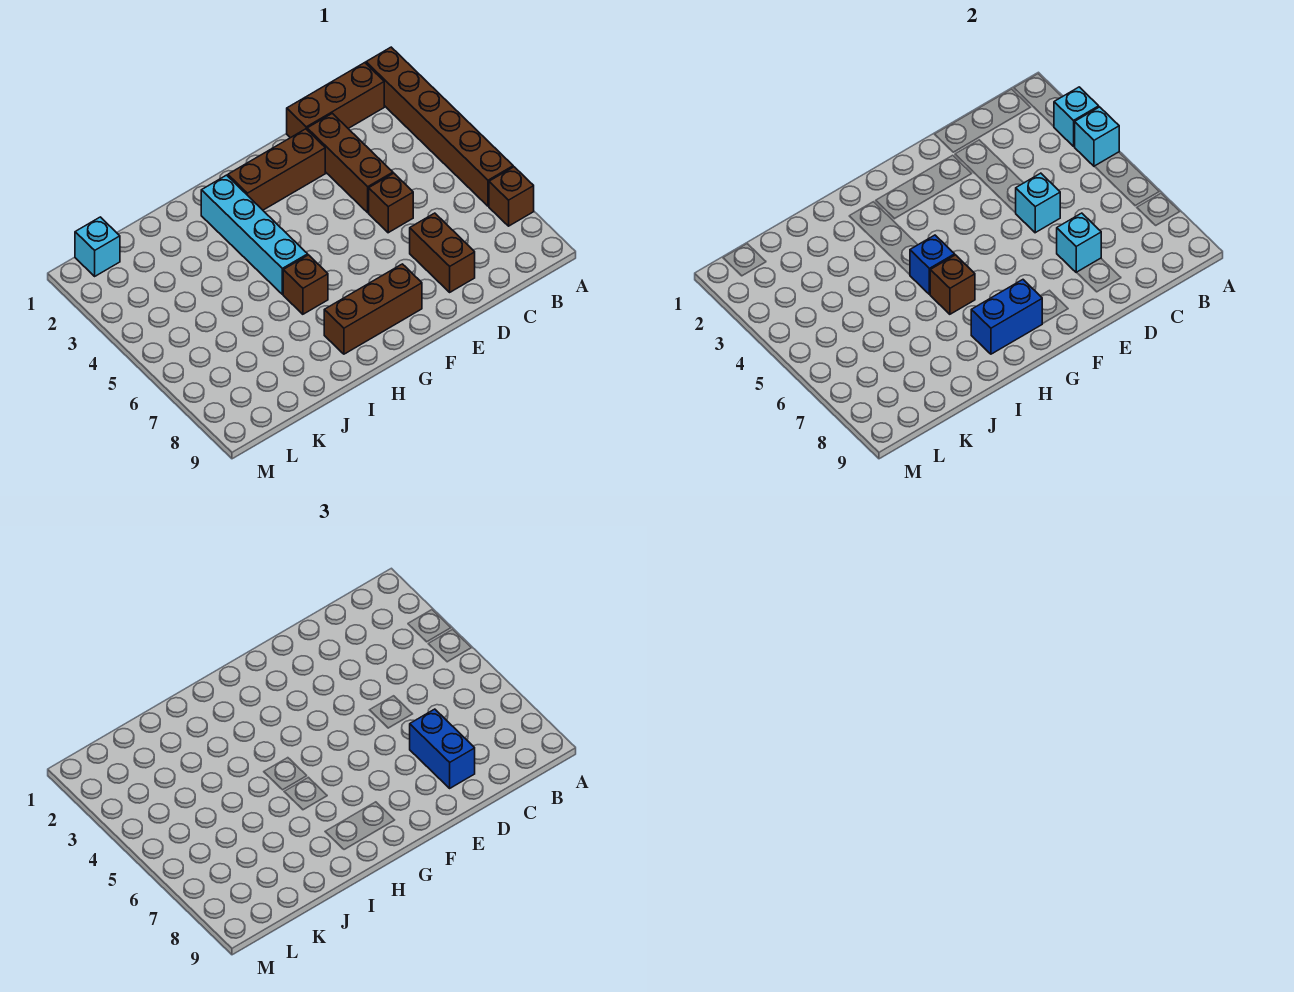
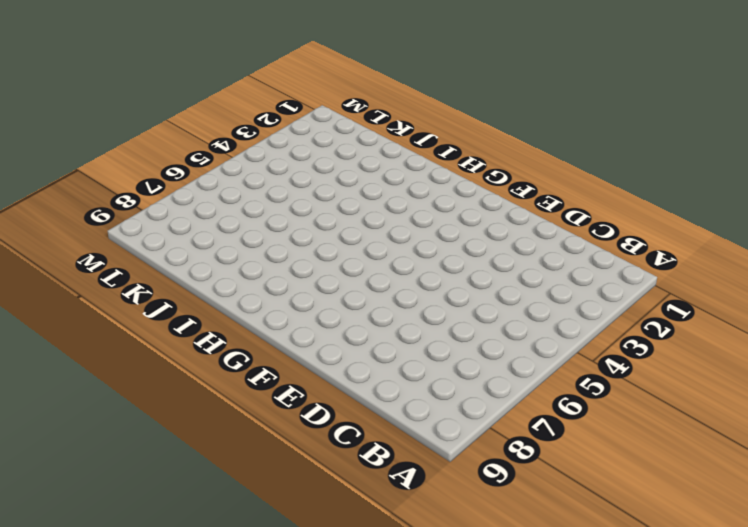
none -> brown 1x6 brick [366,47,513,206]
none -> brown 1x1 brick [489,167,534,226]
none -> brown 1x3 brick [287,63,384,138]

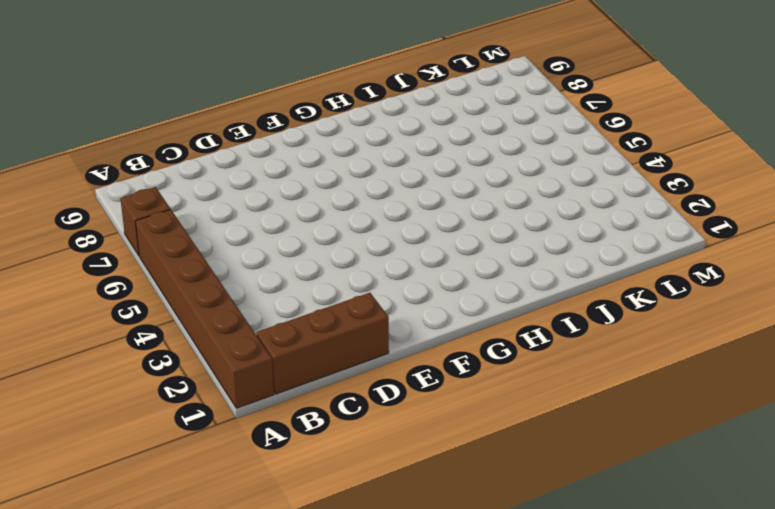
none -> brown 1x3 brick [307,113,393,213]
none -> brown 1x1 brick [369,173,413,233]
none -> brown 1x2 brick [410,213,475,292]

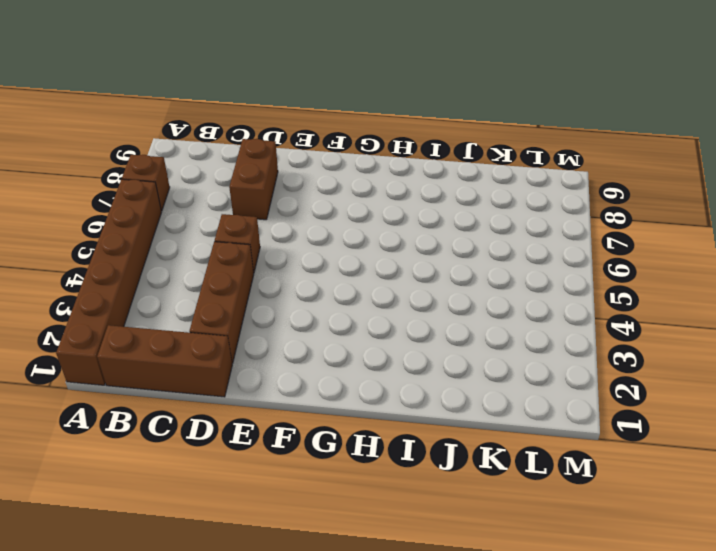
none -> brown 1x3 brick [228,129,325,210]
none -> brown 1x3 brick [324,264,422,354]
none -> cyan 1x4 brick [201,175,308,294]

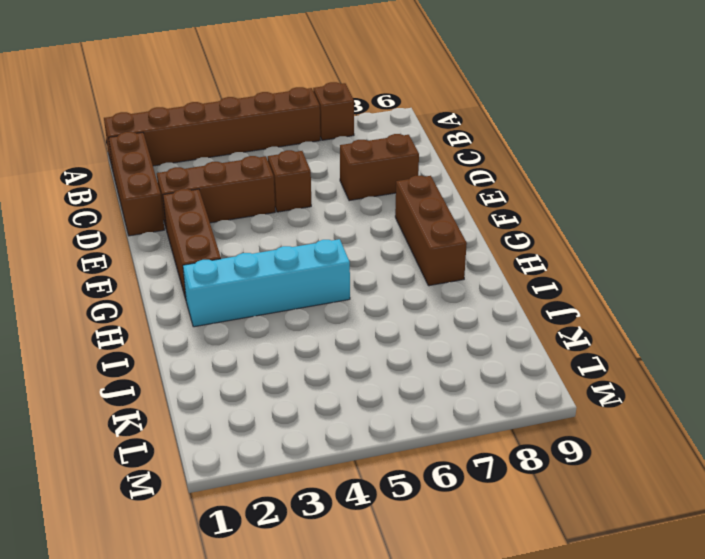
none -> brown 1x1 brick [283,255,328,314]
none -> cyan 1x1 brick [75,217,120,276]
none -> cyan 1x1 brick [1054,87,1099,146]

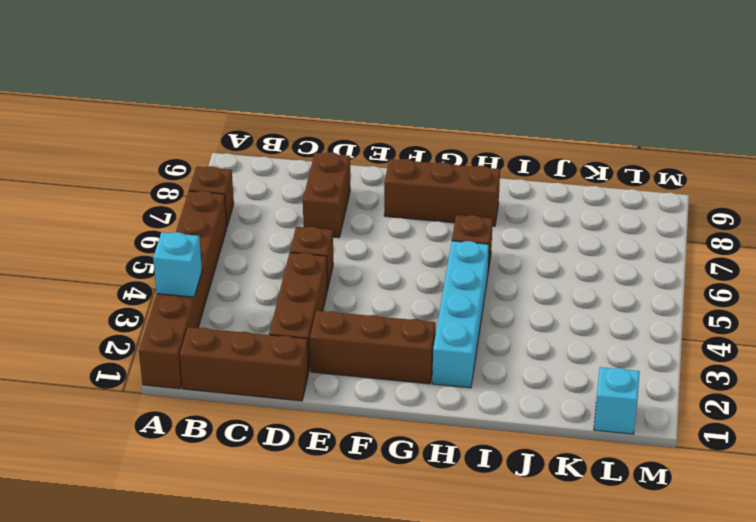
none -> cyan 1x1 brick [1075,107,1119,166]
none -> cyan 1x1 brick [1016,173,1060,233]
none -> cyan 1x1 brick [1057,213,1101,273]

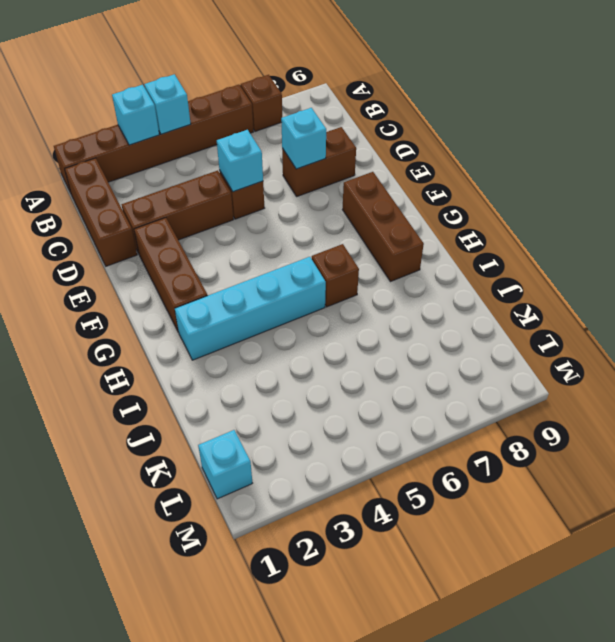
none -> blue 1x2 brick [971,280,1042,354]
none -> blue 1x1 brick [910,235,955,294]
none -> brown 1x1 brick [930,255,975,314]

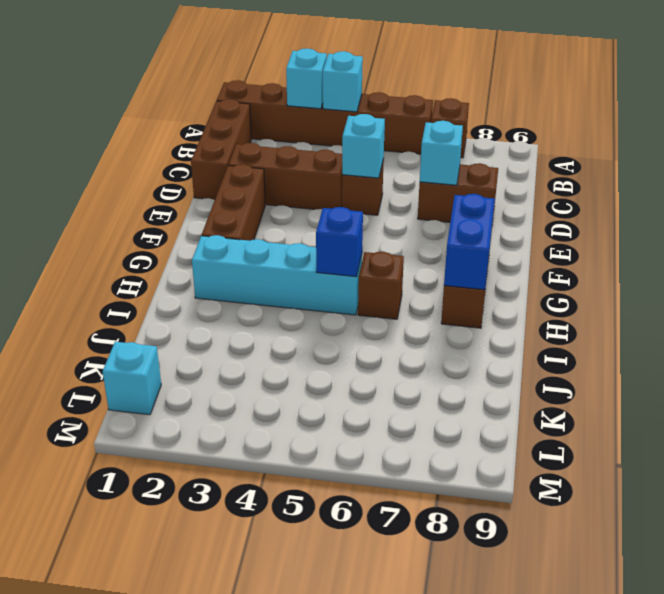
none -> brown 1x1 brick [930,255,975,314]
none -> blue 1x2 brick [410,709,475,788]

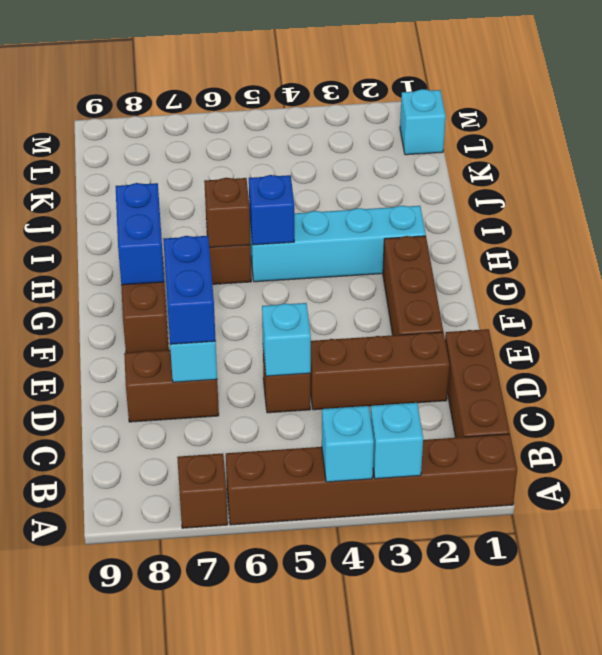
blue 1x2 brick [163,236,216,345] -> blue 1x2 brick turned to [410,709,475,788]

